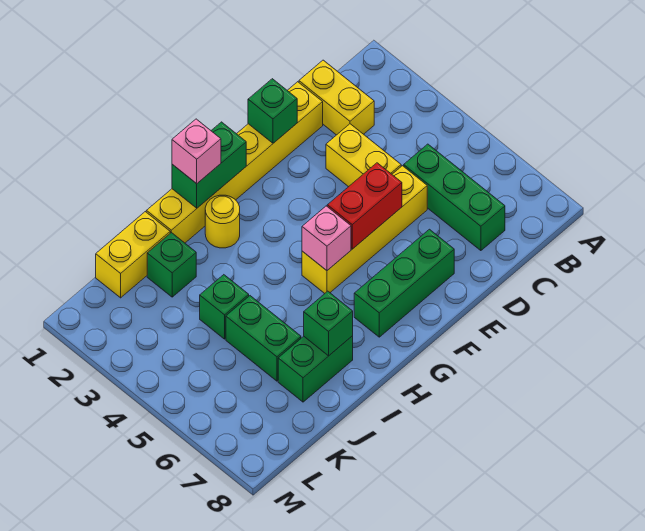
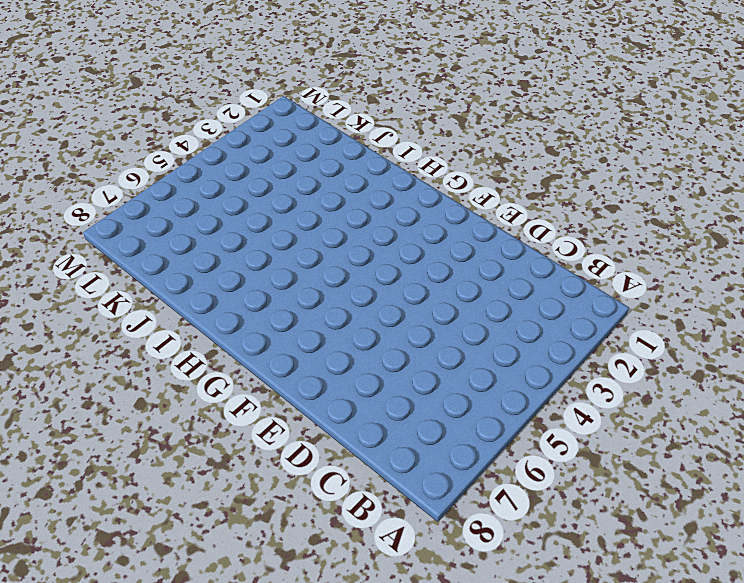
none -> yellow 1x2 brick [299,60,374,135]
none -> green 1x3 brick [404,144,505,251]
none -> yellow 1x6 brick [146,82,323,243]

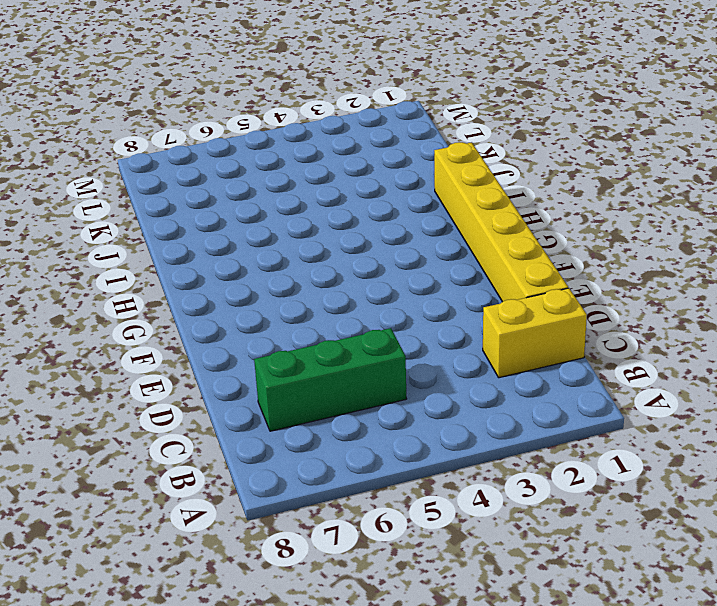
none -> yellow 1x2 brick [326,124,401,187]
none -> yellow 1x4 brick [302,166,427,293]
none -> green 1x3 brick [354,229,454,337]

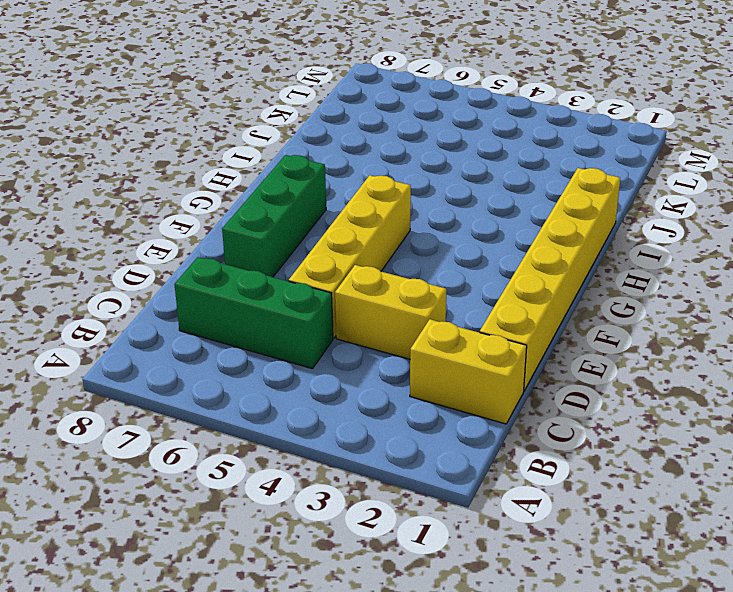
none -> yellow 1x1 round brick [205,195,240,248]
none -> green 1x2 brick [278,336,353,402]
none -> yellow 1x2 brick [96,212,170,298]

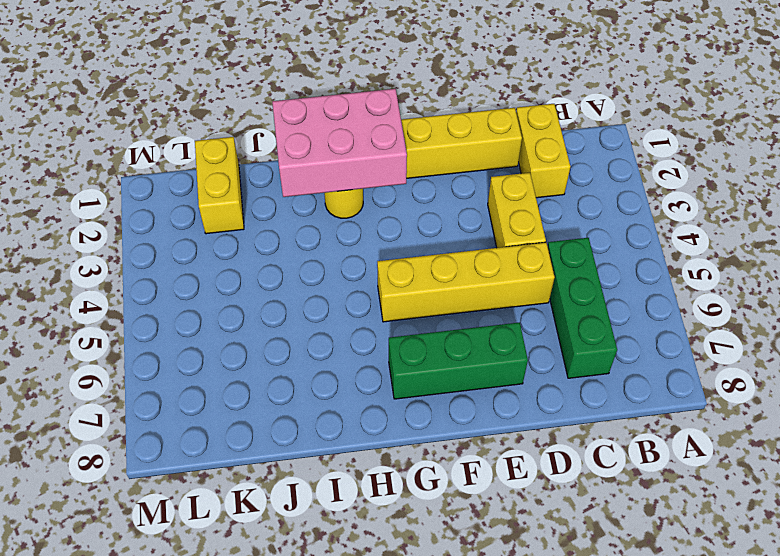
pink 2x3 brick [272,89,407,197] -> green 1x2 brick [172,122,246,208]
yellow 1x2 brick [195,137,244,234] -> yellow 1x2 brick turned to [96,212,170,298]
none -> green 1x2 brick [278,336,353,402]
none -> green 1x1 brick [147,232,196,297]
none -> green 1x1 brick [200,275,249,339]

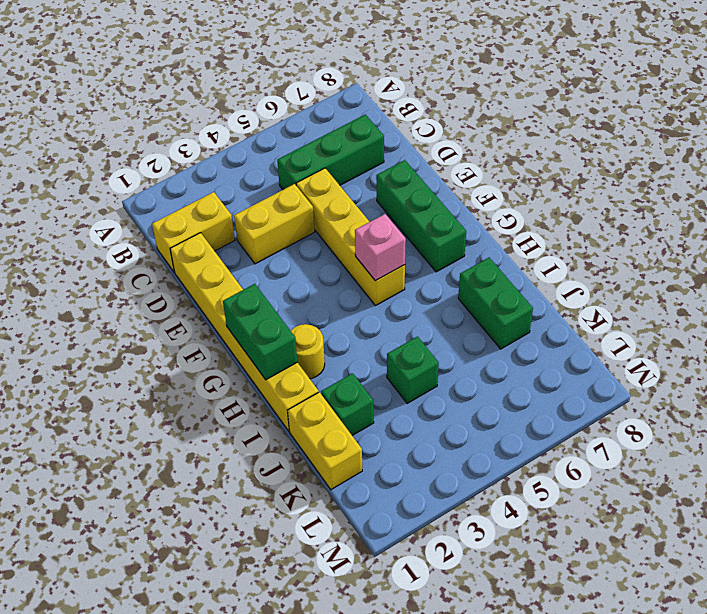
none -> green 1x2 brick [226,296,301,381]
none -> green 1x1 brick [248,79,297,143]
none -> red 1x2 brick [327,163,402,249]

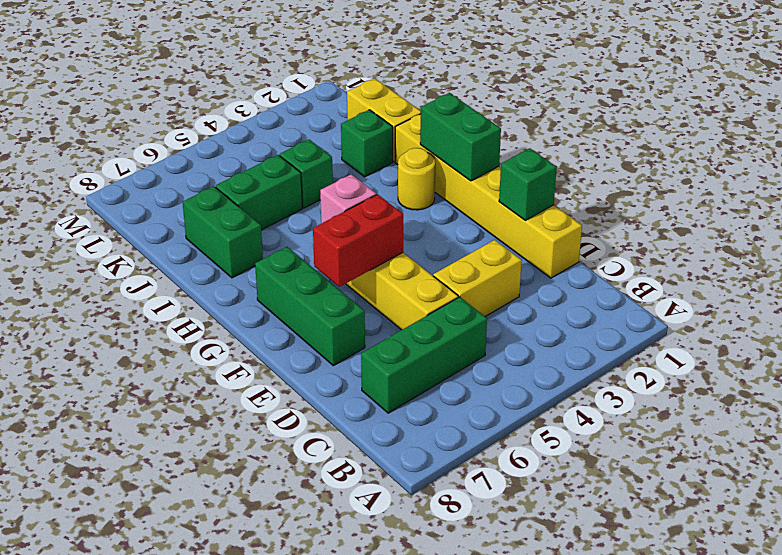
red 1x2 brick [313,194,403,287] -> red 1x2 brick turned to [327,163,402,249]
none -> yellow 1x2 brick [299,60,374,135]
none -> green 1x1 brick [304,291,353,356]
none -> pink 1x1 brick [172,119,221,184]

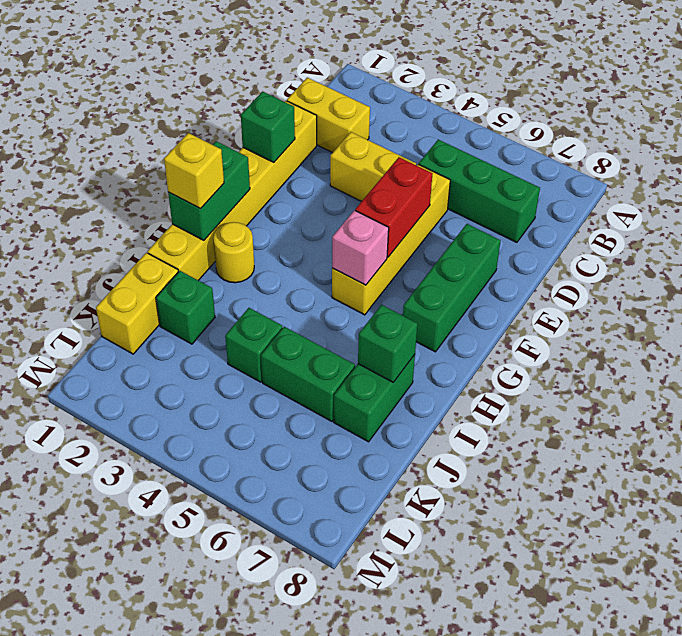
yellow 1x1 brick [164,133,224,209] -> pink 1x1 brick [172,119,221,184]

